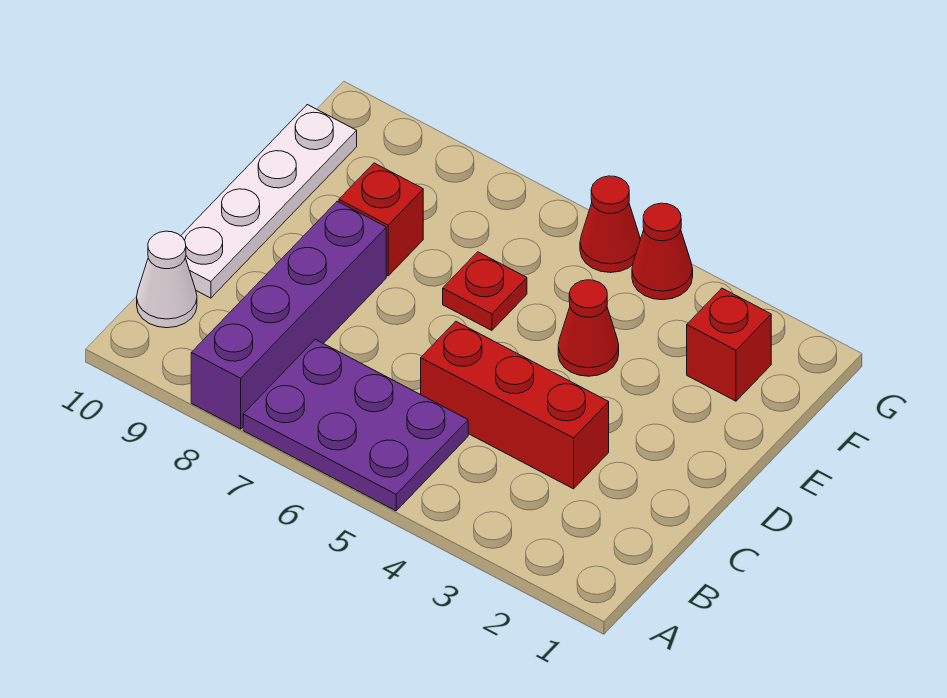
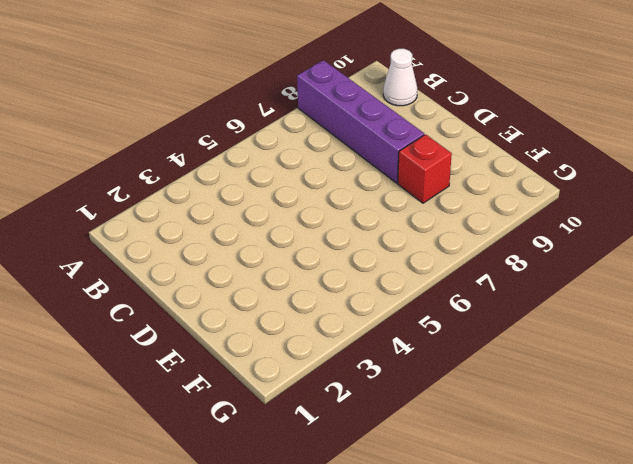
none -> purple 2x3 plate [243,339,468,511]
none -> red 1x3 brick [421,321,609,489]

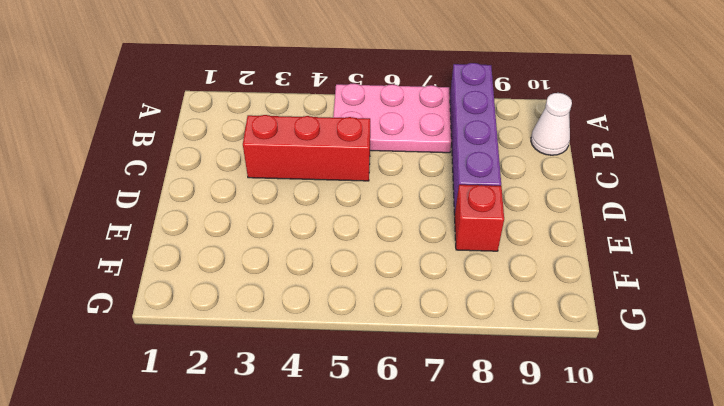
pink 2x3 plate [333,83,451,153] -> purple 2x3 plate [243,339,468,511]
none -> white 1x4 plate [181,105,357,298]
none -> red 1x1 cone [558,280,619,376]

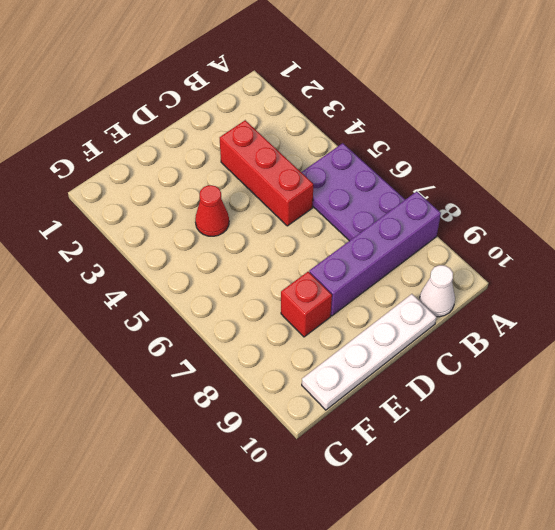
none -> red 1x1 plate [443,252,527,330]
none -> red 1x1 brick [687,288,771,401]

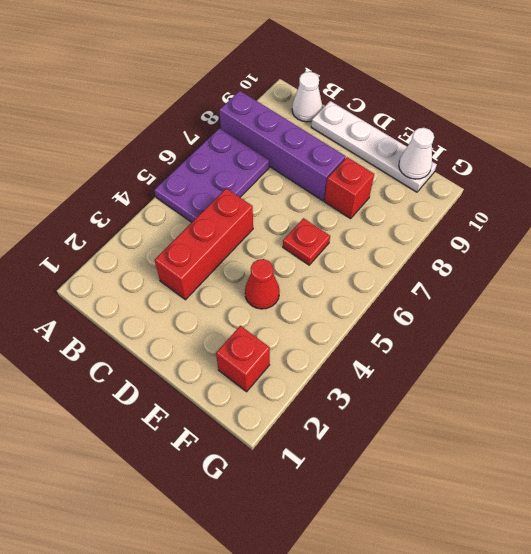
white 1x1 cone [399,128,434,179] -> none
none -> red 1x1 cone [632,203,693,300]
none -> red 1x1 cone [580,176,640,273]

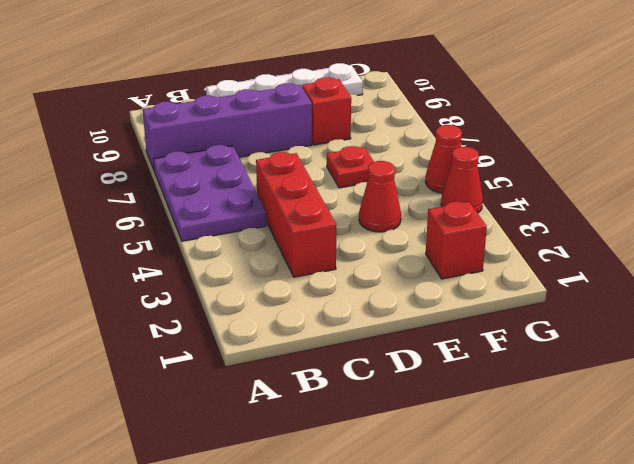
none -> white 1x1 cone [137,231,197,328]

